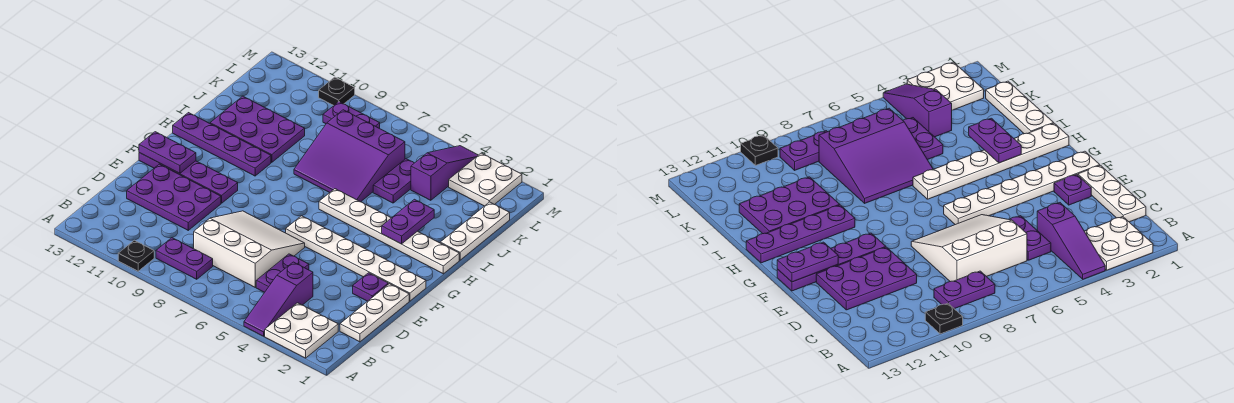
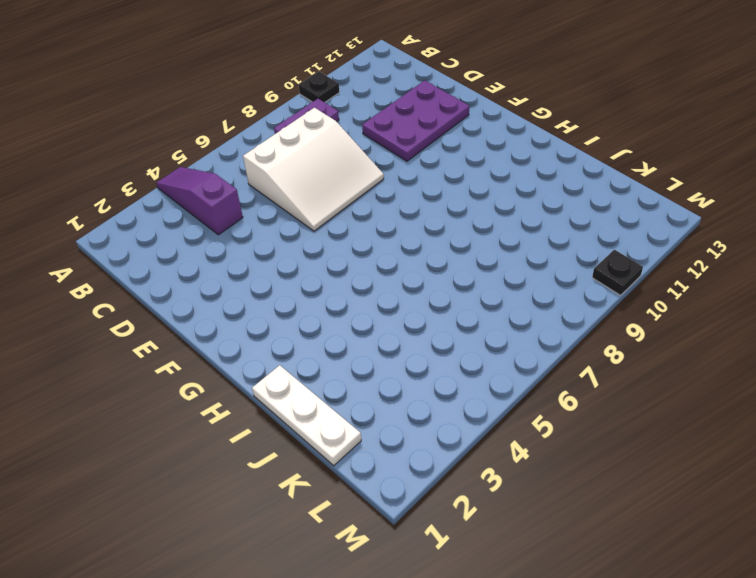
none -> white 2x2 plate [265,303,338,358]
none -> white 1x3 plate [340,284,409,342]
none -> purple 1x2 plate [256,254,309,292]

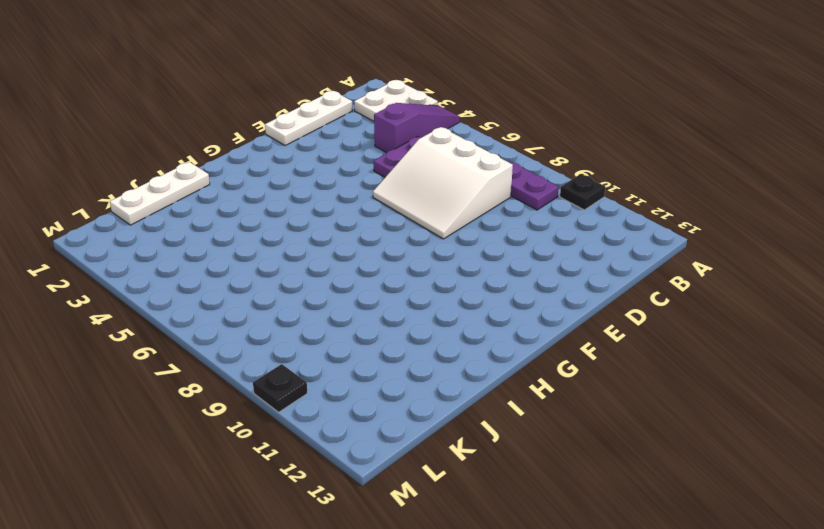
none -> purple 2x3 plate [127,164,221,230]
none -> purple 1x1 plate [353,273,388,301]
none -> white 1x6 plate [286,216,426,301]

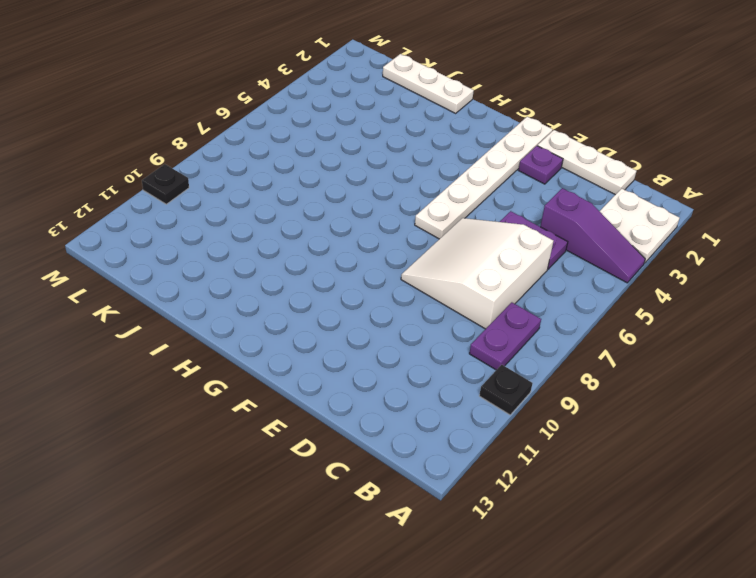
none -> purple 2x3 plate [127,164,221,230]
none -> purple 1x4 plate [139,153,238,203]
none -> white 1x6 plate [319,189,459,274]

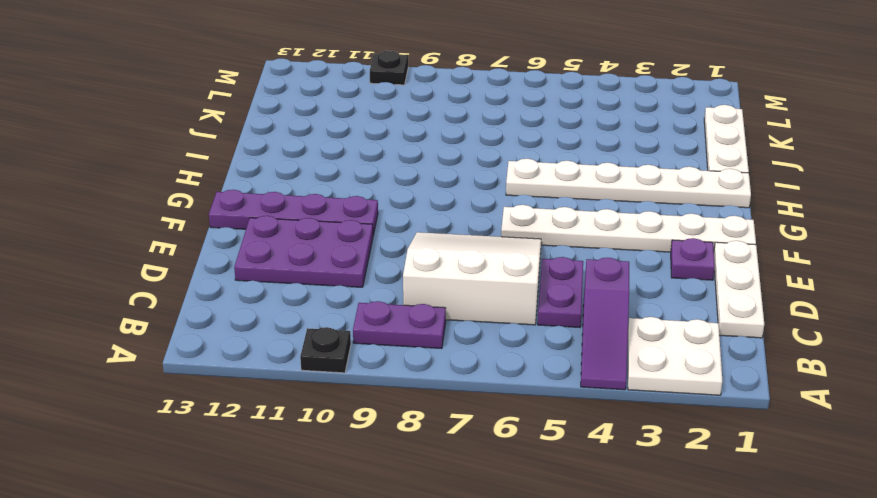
none -> purple 1x4 plate [173,113,271,176]
none -> purple 3x3 slope [294,110,405,202]
none -> purple 2x3 plate [210,96,305,162]

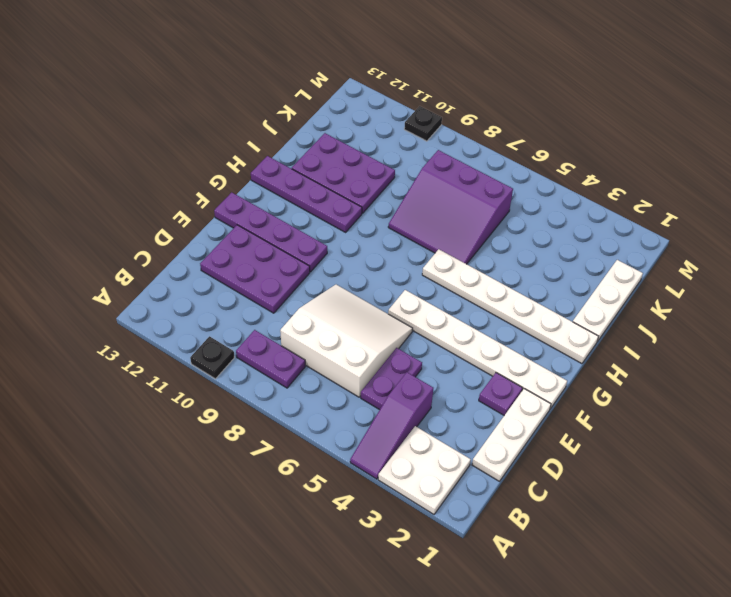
none -> purple 1x2 plate [373,159,414,203]
none -> purple 1x3 slope [411,146,478,200]
none -> white 2x2 plate [449,153,522,206]

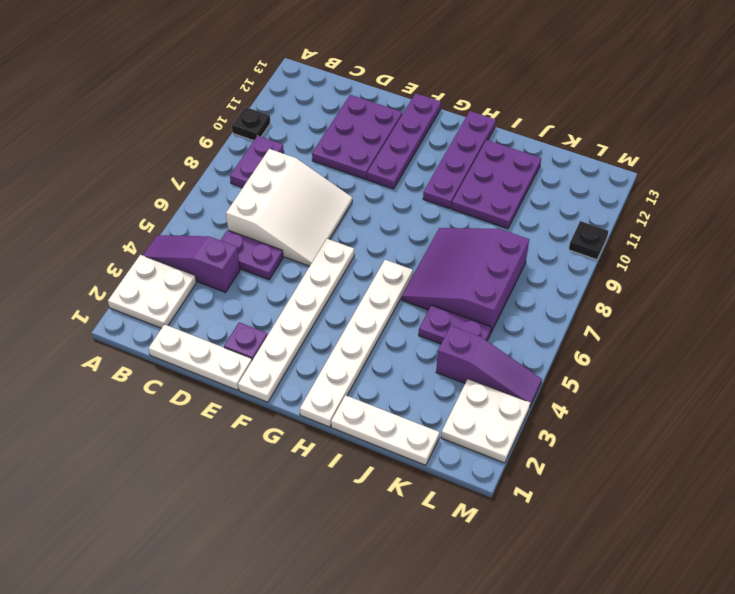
none -> purple 1x2 plate [323,102,380,128]
none -> purple 1x2 plate [139,132,196,173]
none -> purple 1x2 plate [382,199,434,244]

